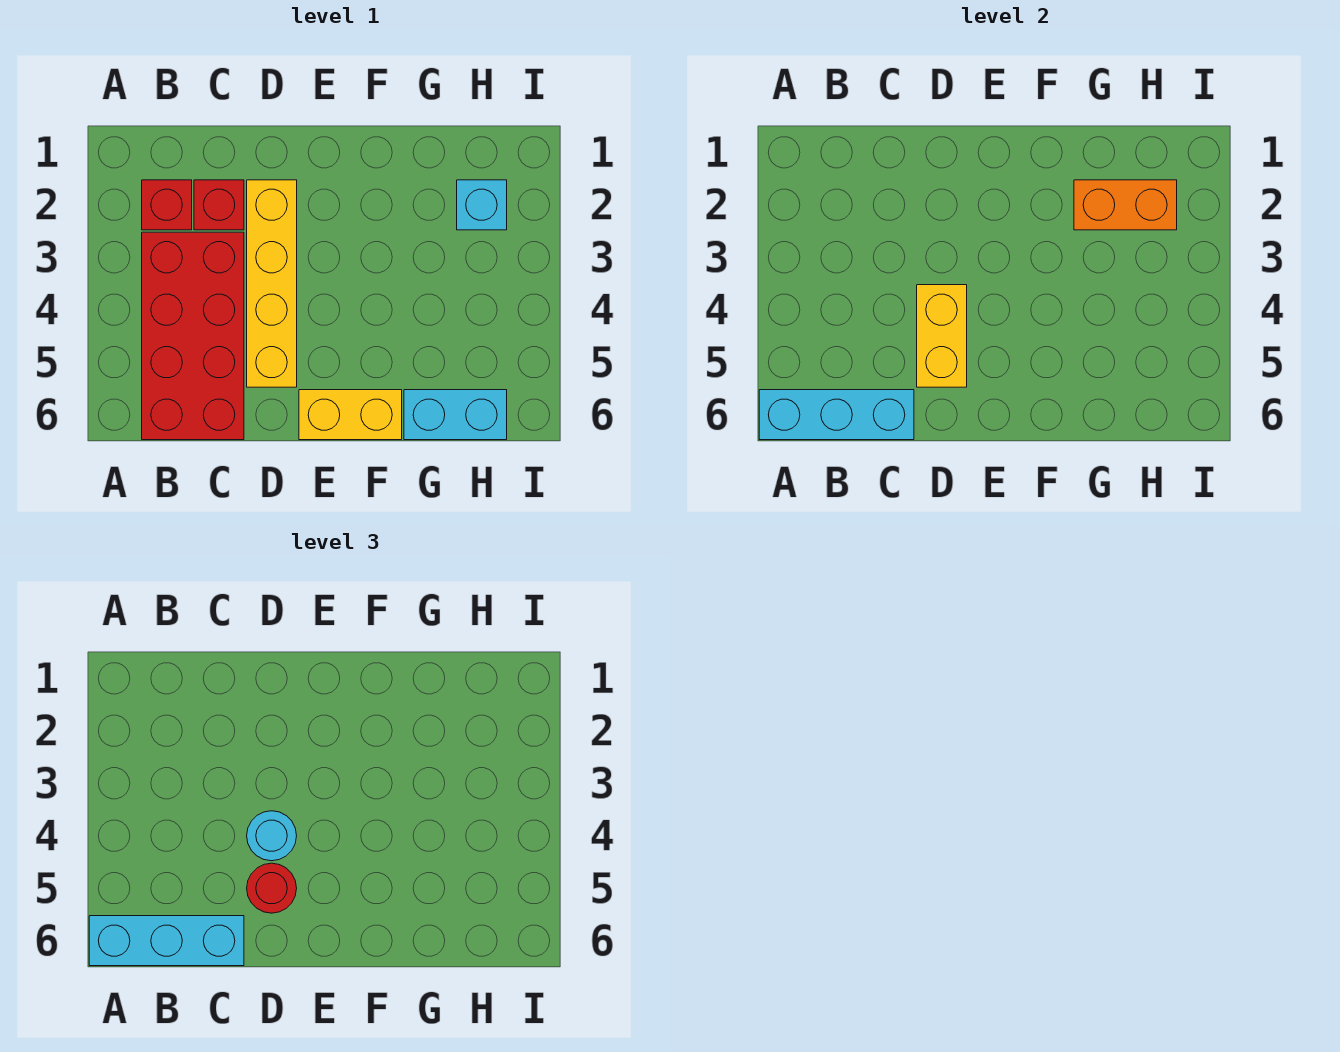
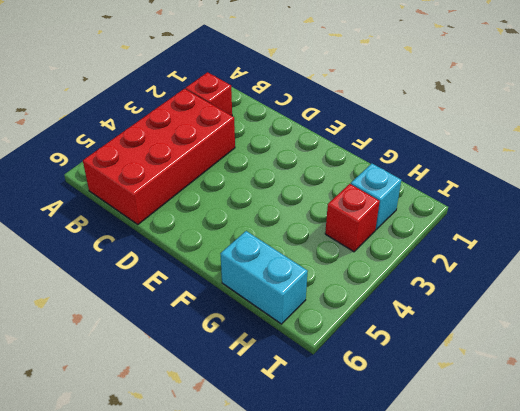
red 1x1 brick [325,184,380,252] -> red 1x1 brick moved to [194,180,244,230]
none -> yellow 1x4 brick [247,180,297,387]
none -> yellow 1x2 brick [299,390,402,440]
none -> cyan 1x3 brick [759,390,914,440]

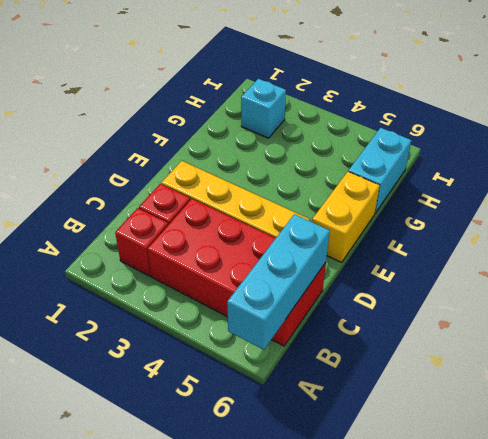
none -> yellow 1x2 brick [917,285,967,387]
none -> orange 1x2 brick [1074,180,1177,230]
none -> cyan 1x3 brick [89,916,244,966]

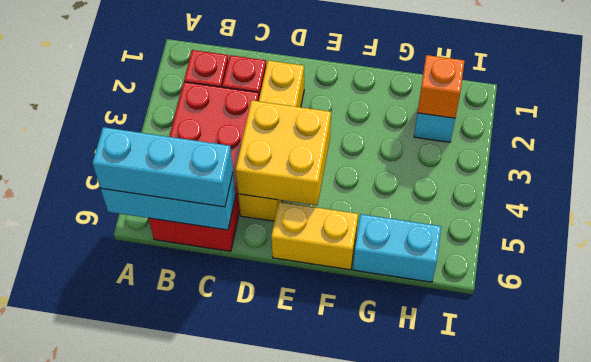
yellow 2x2 brick [236,100,331,205] -> yellow 1x2 brick [917,285,967,387]
orange 1x1 brick [418,55,464,118] -> orange 1x2 brick [1074,180,1177,230]
none -> cyan 1x1 round brick [247,811,297,861]
none -> red 1x1 round brick [247,863,297,913]

